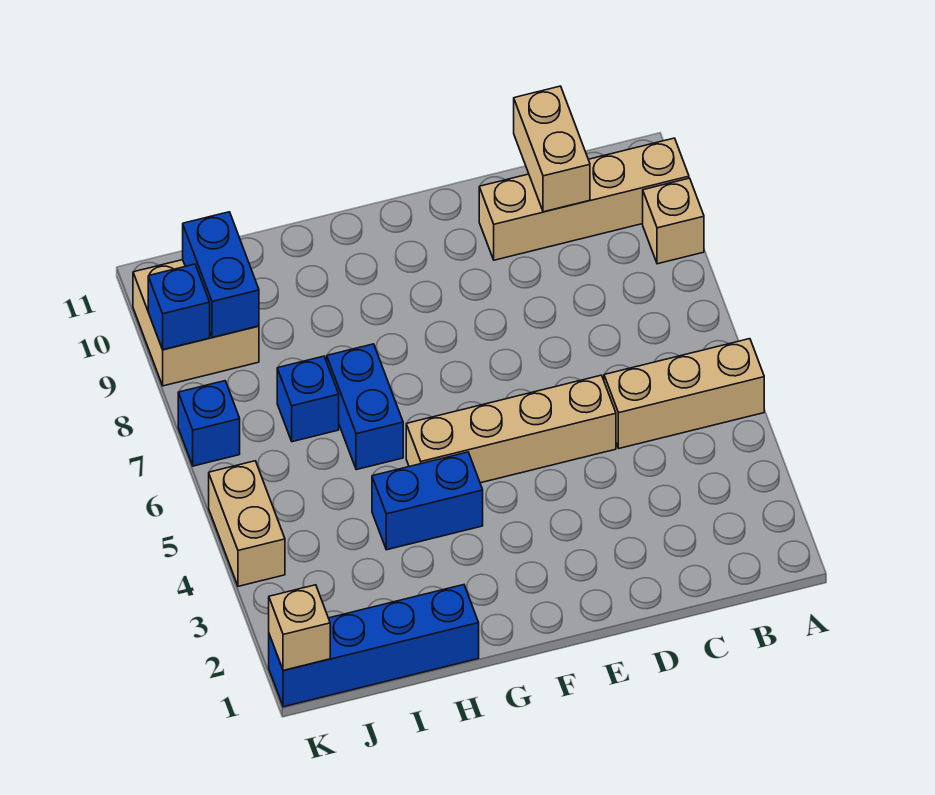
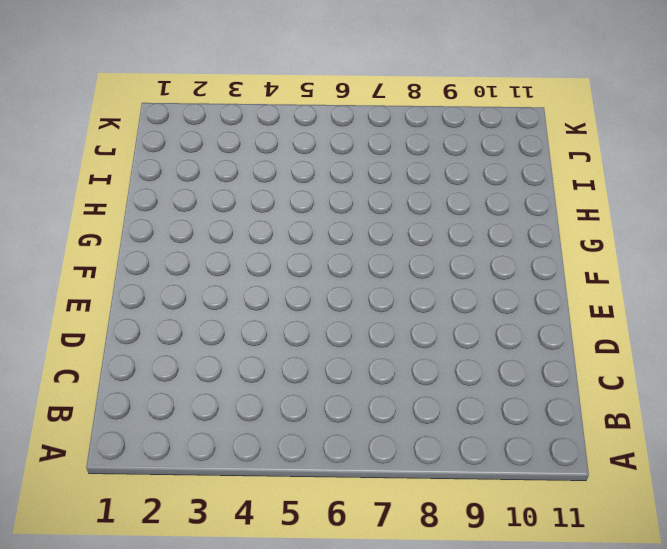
none -> tan 1x3 brick [604,339,764,448]
none -> tan 1x1 brick [643,178,704,264]
none -> tan 1x4 brick [479,138,689,260]

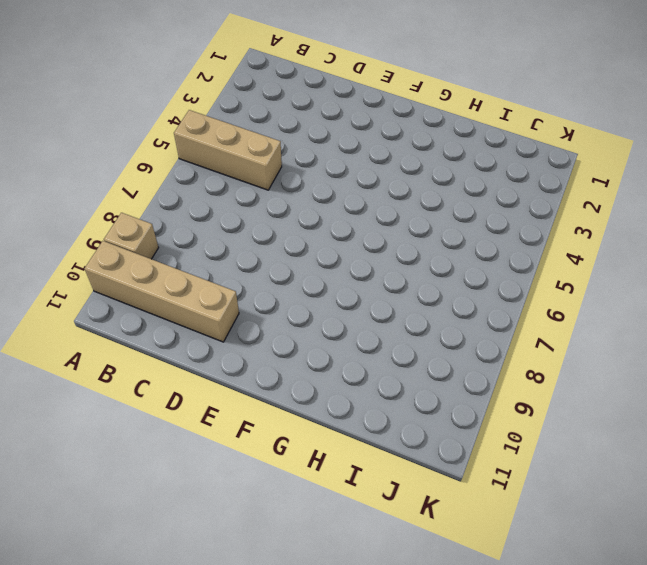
none -> tan 1x4 brick [406,375,616,483]
none -> blue 1x2 brick [372,452,483,550]
none -> blue 1x4 brick [269,585,479,707]

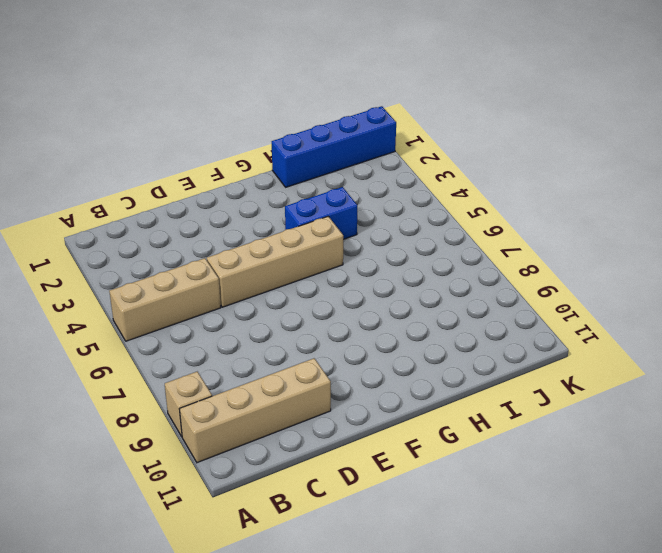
none -> blue 1x2 brick [327,344,403,470]
none -> blue 1x1 brick [277,356,339,442]
none -> tan 2x2 brick [133,260,259,386]

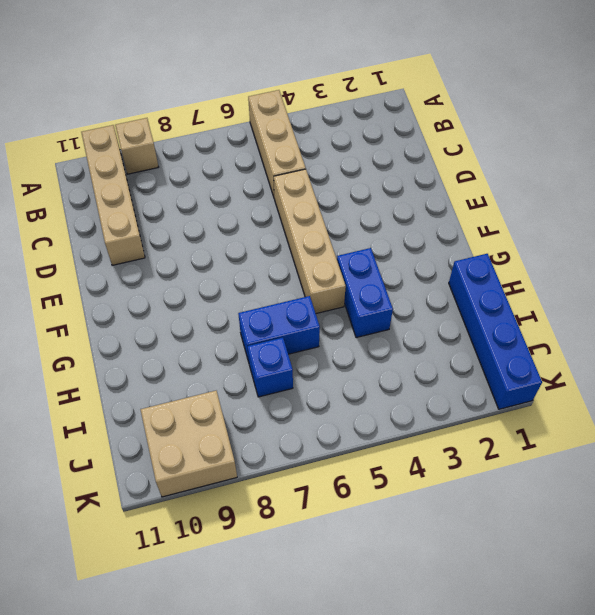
none -> tan 1x2 brick [209,461,285,586]
none -> blue 1x1 brick [178,381,240,466]
none -> tan 1x2 brick [514,86,590,212]

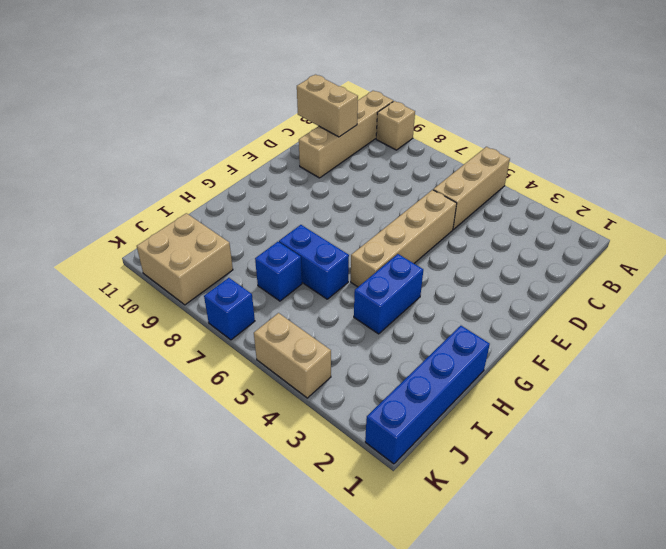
none -> blue 1x2 brick [183,212,259,338]
none -> tan 1x1 brick [269,585,330,671]
none -> blue 1x1 brick [148,264,210,350]

